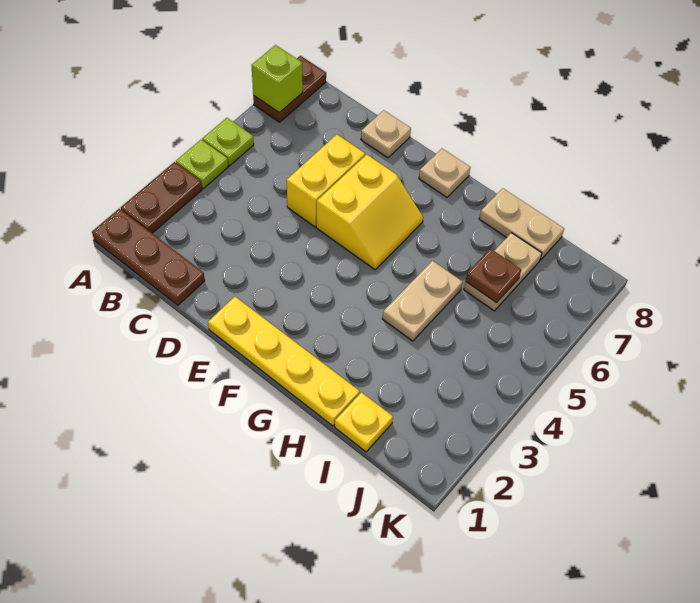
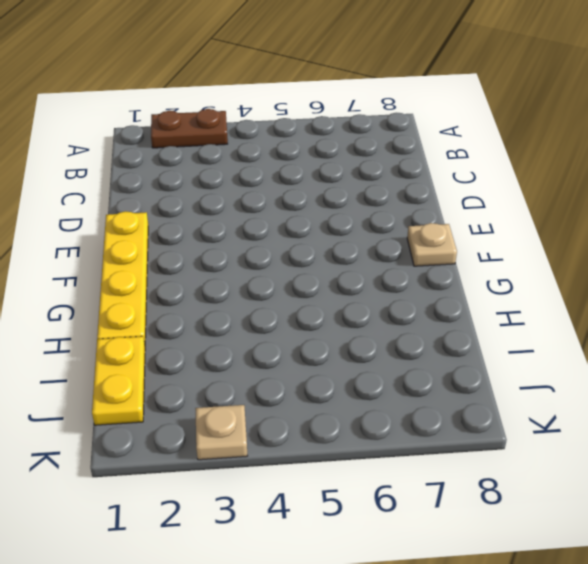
yellow 1x2 plate [92,336,145,425] -> yellow 1x1 plate [335,392,393,452]
tan 1x1 plate [195,405,248,460] -> tan 1x1 plate moved to [361,110,411,158]
none -> brown 1x3 plate [92,209,205,305]
none -> lime 1x1 plate [176,140,228,188]
none -> lime 1x1 plate [202,118,254,166]

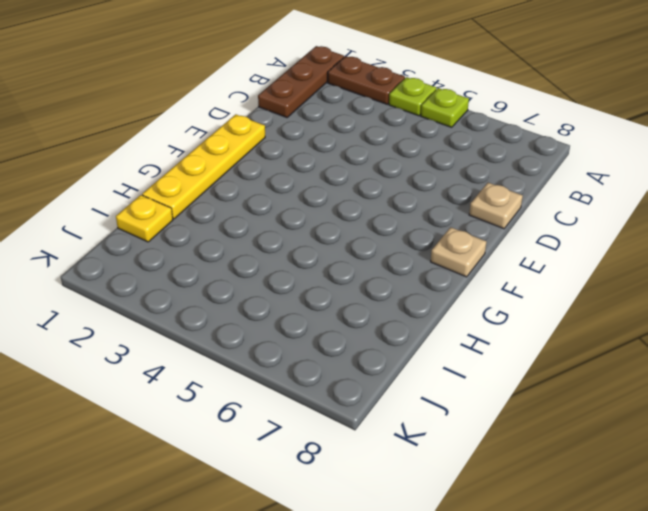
none -> brown 1x2 plate [253,56,326,122]
none -> yellow 1x2 brick [287,134,365,227]
none -> yellow 2x2 slope [316,154,423,270]

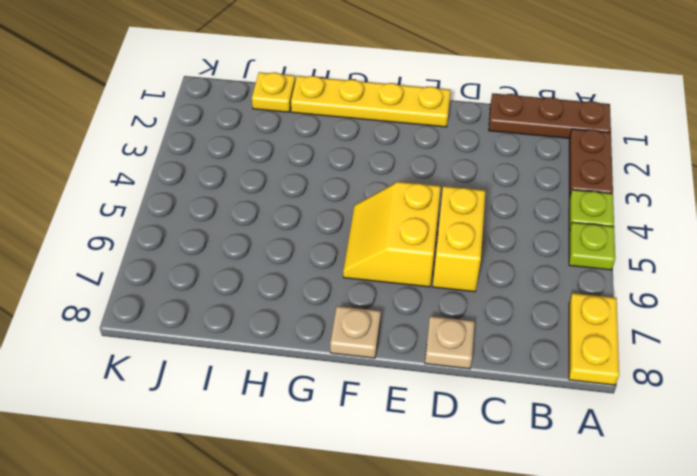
yellow 1x2 plate [569,293,619,385] -> brown 1x2 plate [253,56,326,122]
none -> tan 1x2 plate [382,261,463,341]
none -> tan 1x2 plate [479,188,564,260]
none -> tan 1x2 plate [464,233,542,311]

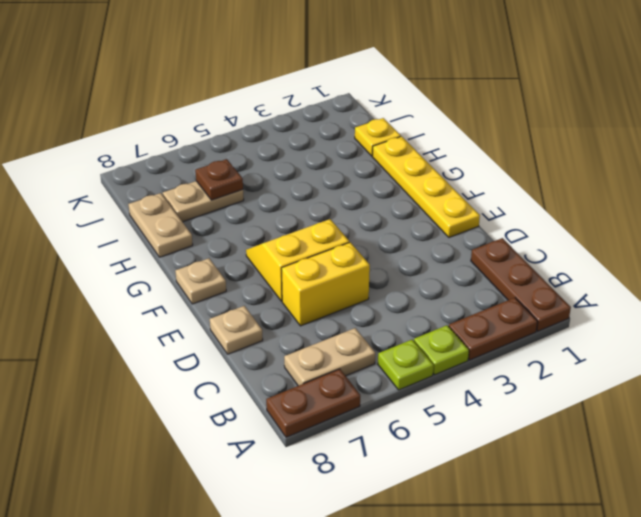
tan 1x2 plate [284,328,375,386] -> tan 1x2 plate moved to [382,261,463,341]
none -> lime 1x1 brick [252,45,303,113]

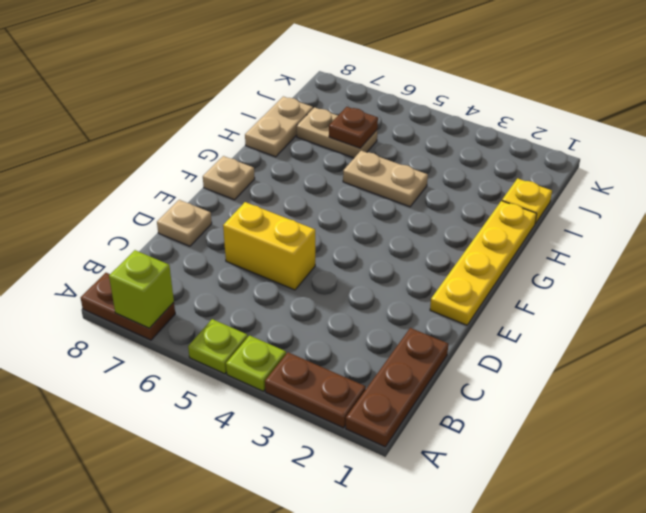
none -> yellow 2x2 slope [316,154,423,270]

